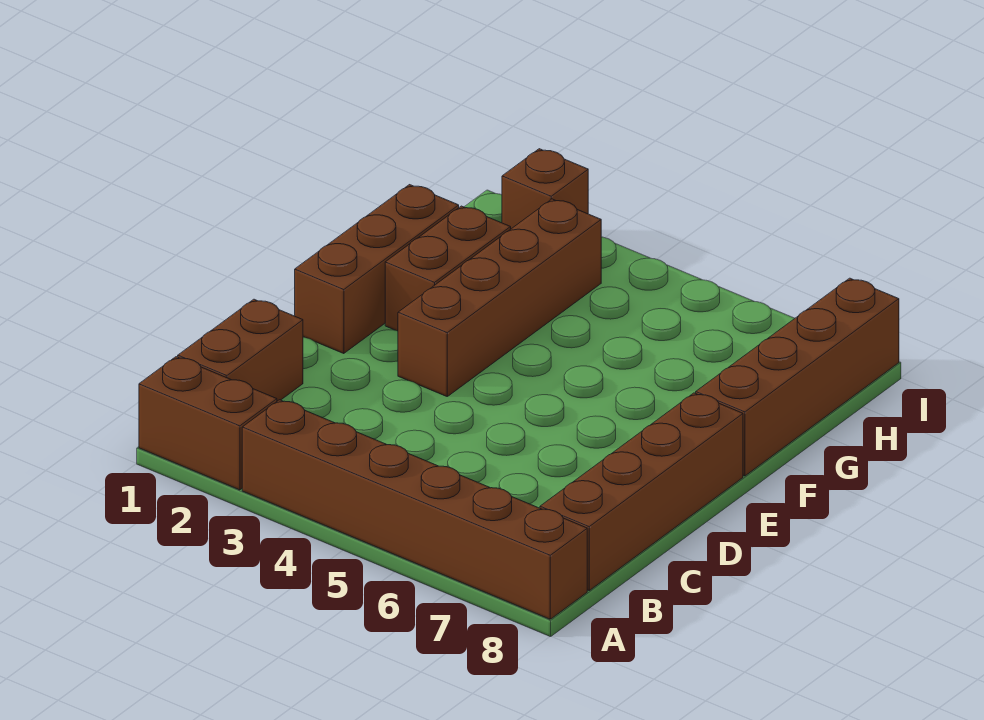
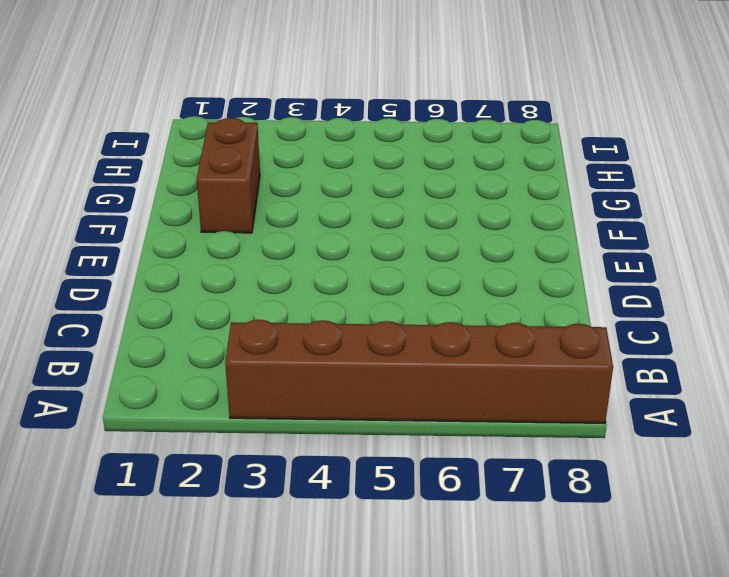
none -> brown 1x2 brick [139,357,277,490]
none -> brown 1x2 brick [178,299,303,401]

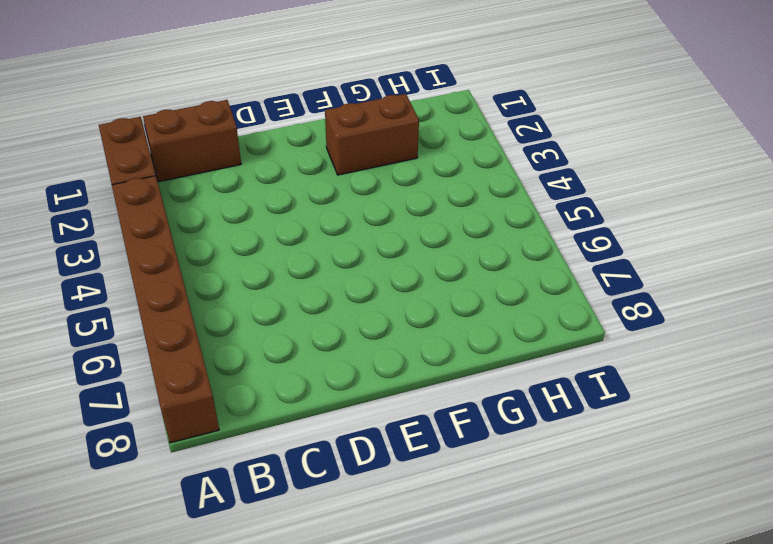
none -> brown 1x4 brick [540,393,743,590]
none -> brown 1x3 brick [295,185,459,354]

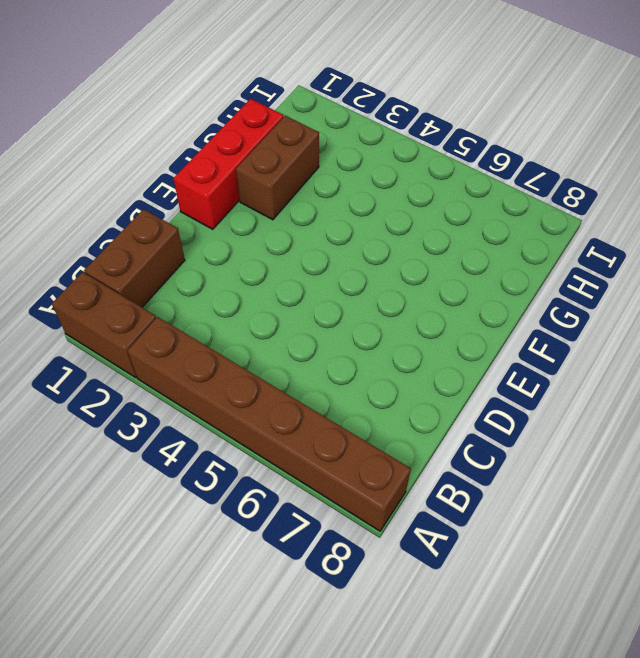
red 1x3 brick [173,99,284,229] -> brown 1x3 brick [295,185,459,354]
none -> brown 1x4 brick [540,393,743,590]
none -> brown 1x4 brick [398,199,601,396]

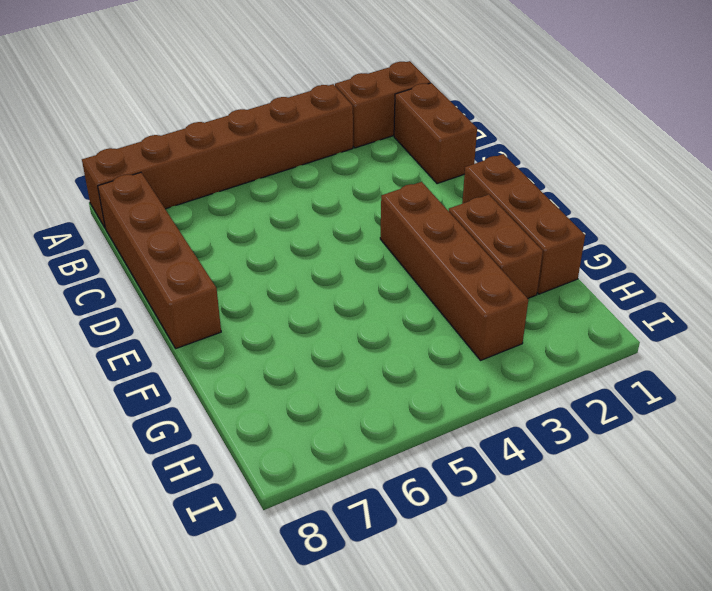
none -> brown 1x4 brick [696,278,899,476]
none -> brown 1x1 brick [502,149,588,229]

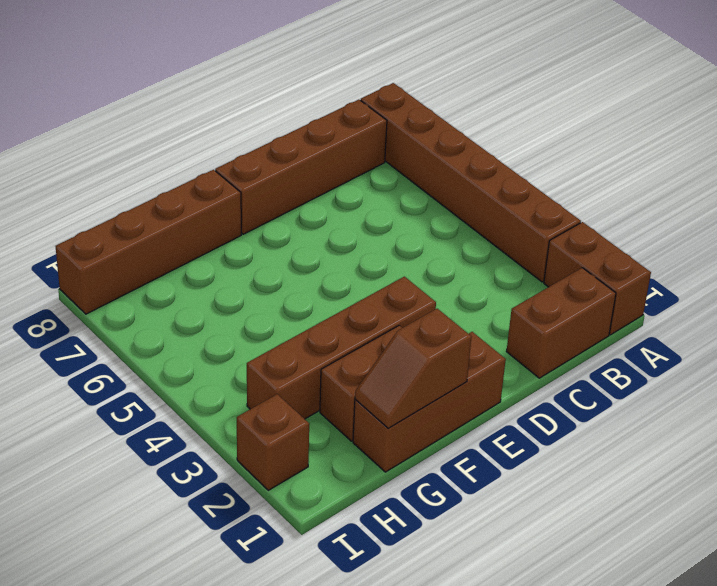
brown 1x2 slope [355,309,471,428] -> none

